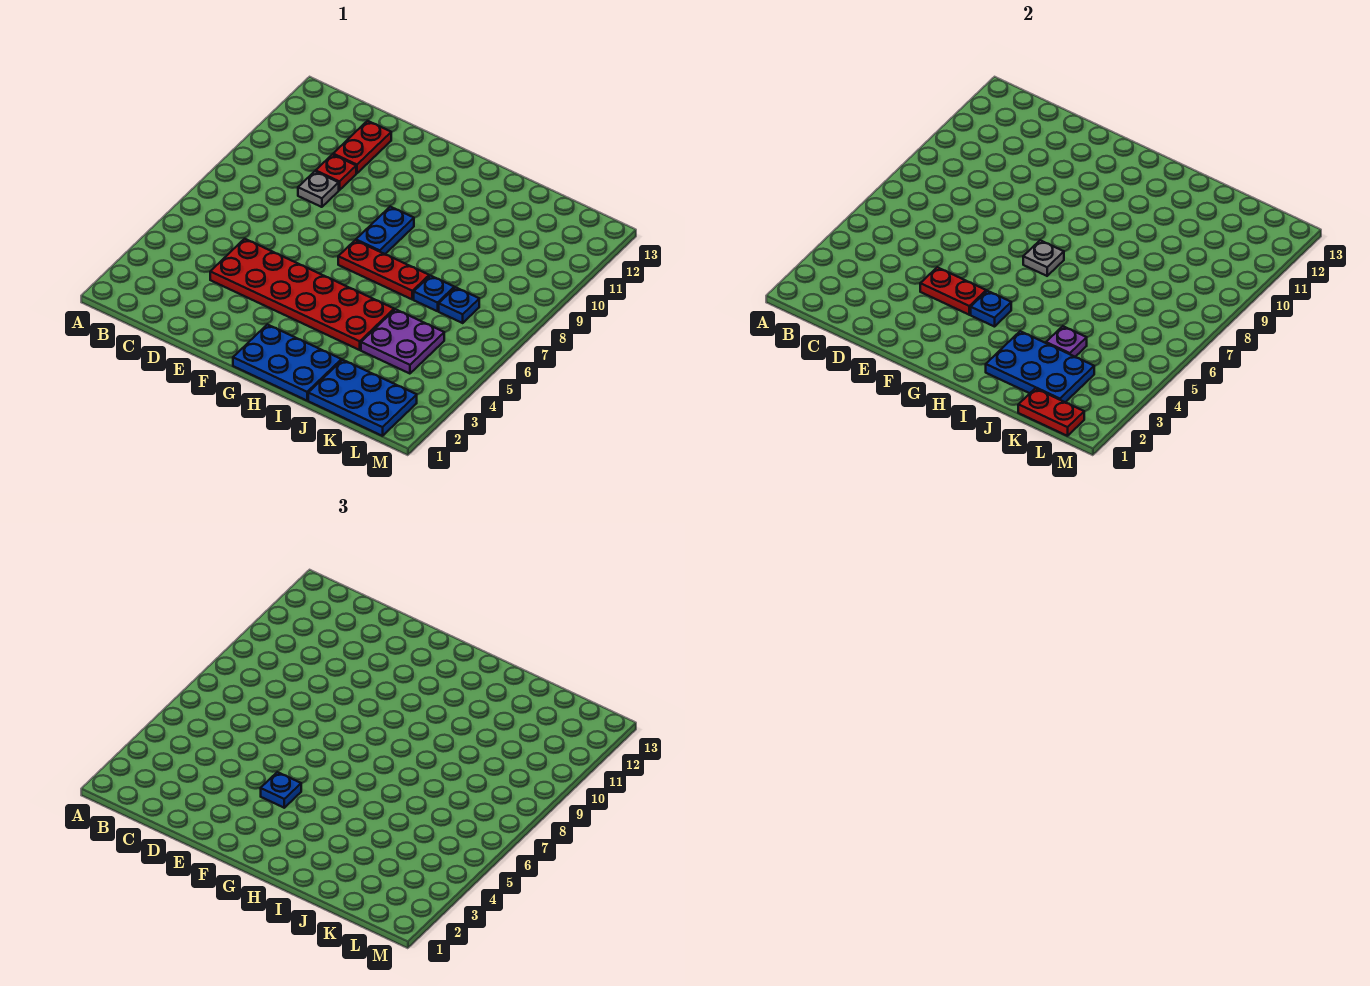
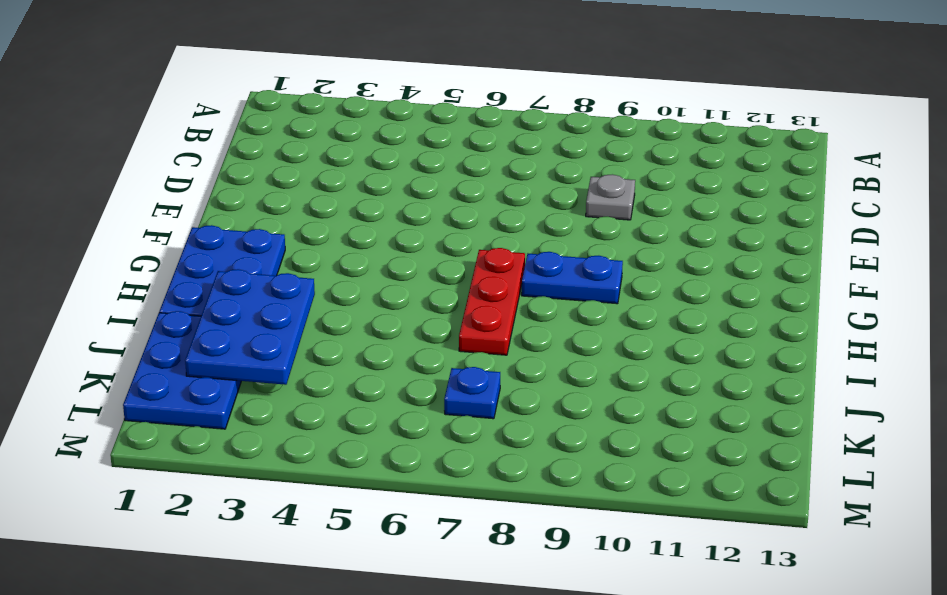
none -> red 2x6 plate [210,239,394,350]
none -> red 1x1 plate [316,154,356,190]
none -> red 1x2 plate [333,121,391,173]

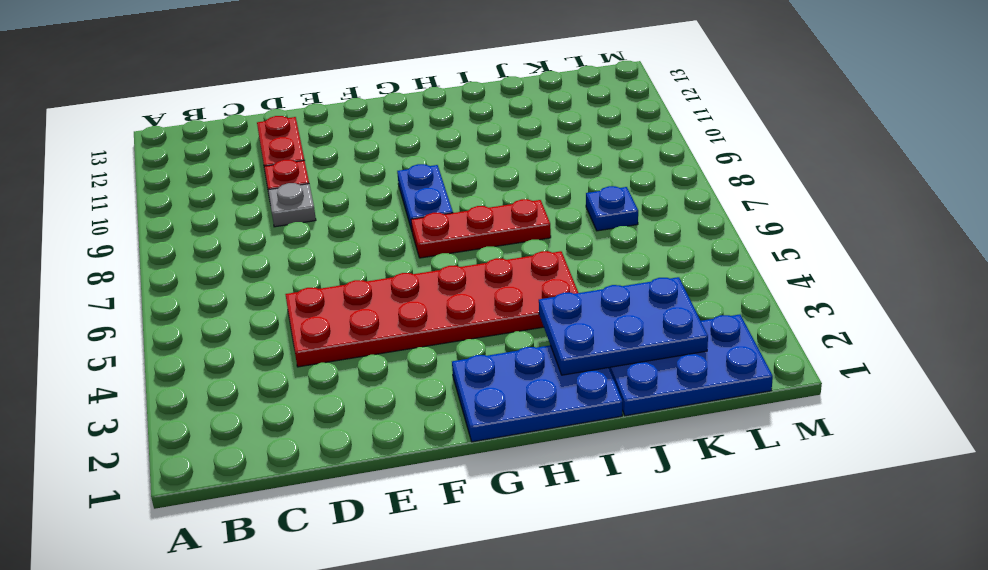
none -> purple 2x2 plate [361,309,444,374]
none -> blue 1x1 plate [414,276,454,311]
none -> red 1x2 plate [920,267,986,315]

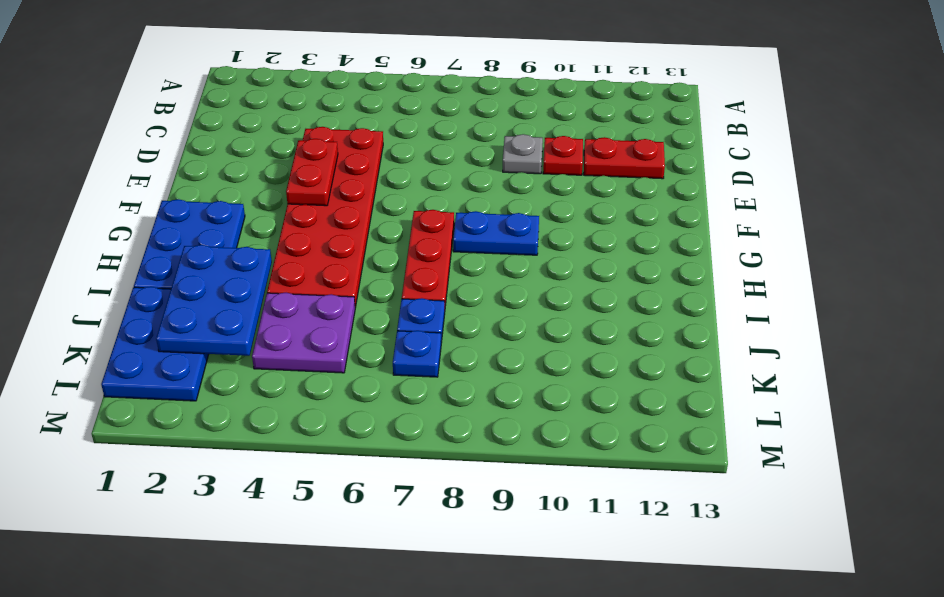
none -> blue 1x1 plate [971,291,1011,327]
none -> grey 1x1 plate [1023,240,1064,276]
none -> purple 1x1 plate [1046,326,1087,357]

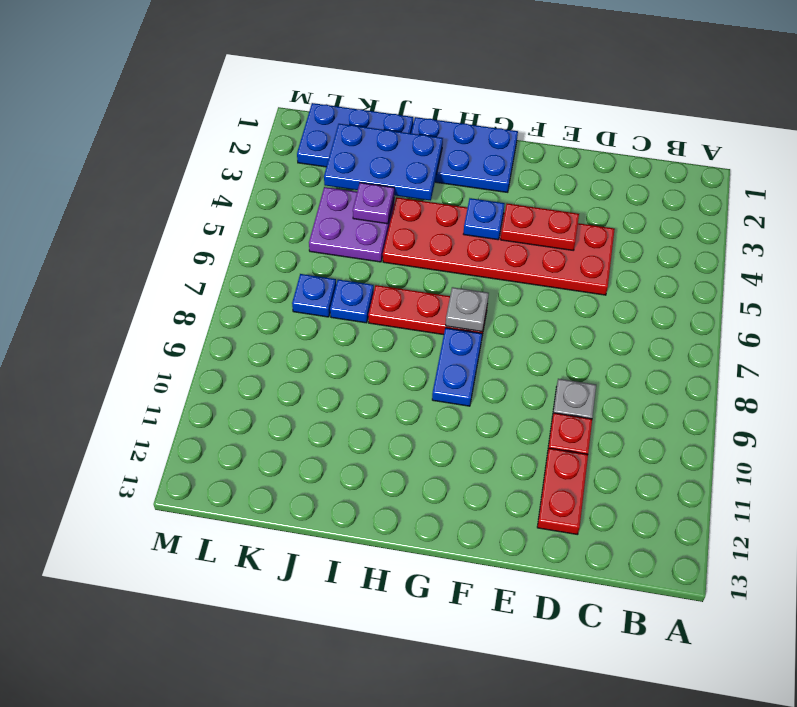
none -> red 1x2 plate [1018,388,1084,436]
none -> blue 1x1 plate [261,772,301,808]

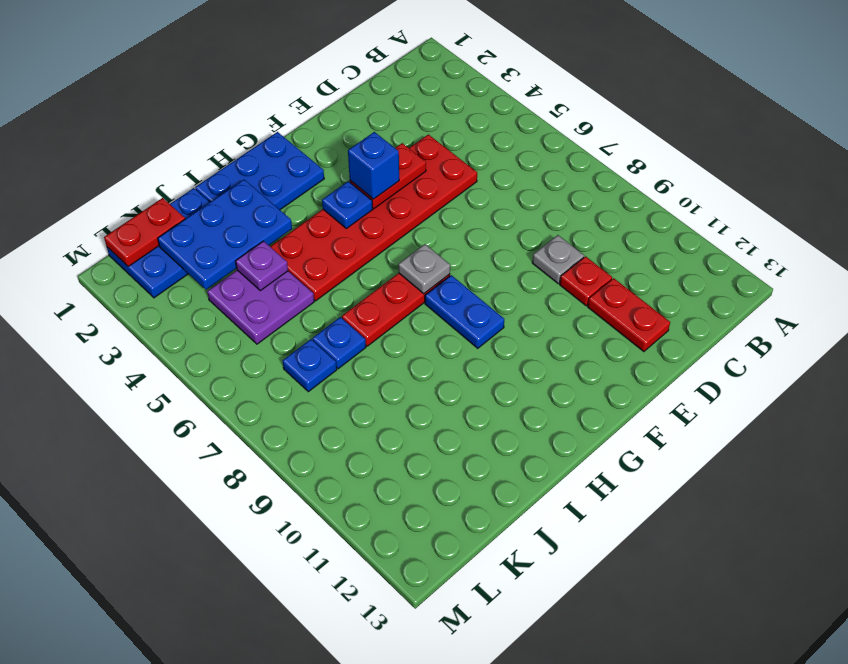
blue 1x1 brick [348,132,399,199] -> blue 1x1 plate [261,772,301,808]

